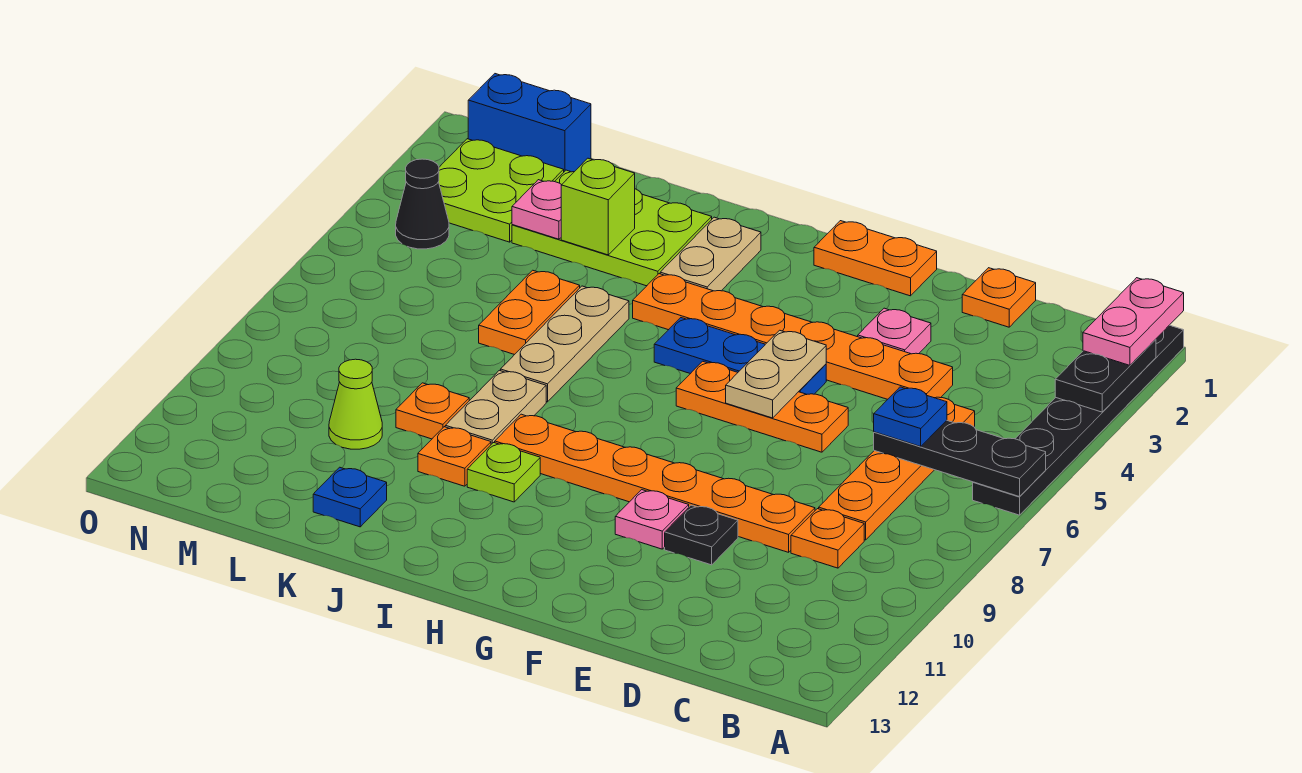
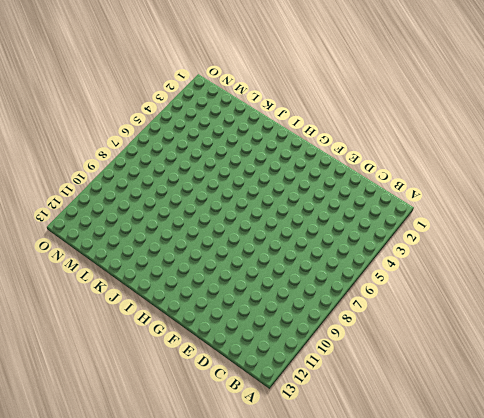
none -> black 1x6 plate [973,325,1184,515]
none -> orange 1x4 plate [819,397,975,540]
none -> orange 1x1 plate [791,509,864,568]
none -> orange 1x1 plate [962,268,1036,327]

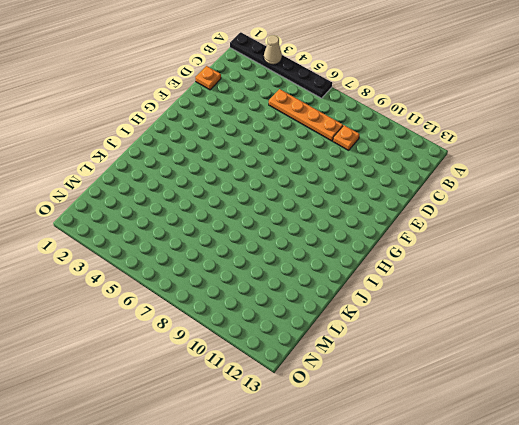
tan 1x1 cone [264,35,282,65] -> black 1x2 plate [1055,339,1156,412]
none -> orange 1x6 plate [633,274,953,399]
none -> orange 1x6 plate [495,414,815,552]
none -> pink 1x1 plate [858,308,931,354]
none -> orange 1x3 plate [676,361,848,452]

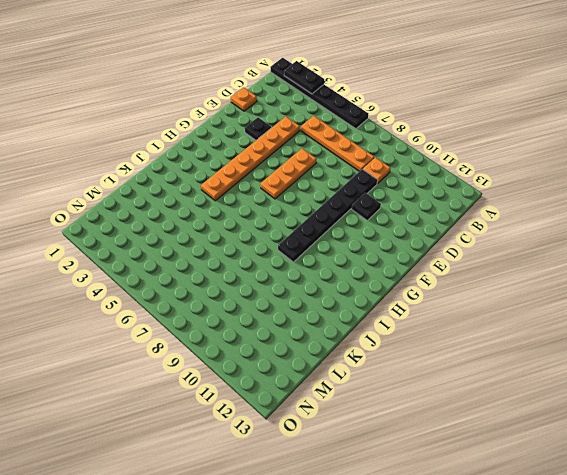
black 1x6 plate [278,169,378,262] -> orange 1x6 plate [495,414,815,552]
black 1x1 plate [245,117,272,140] -> pink 1x1 plate [858,308,931,354]
none -> orange 1x2 plate [814,221,937,296]
none -> blue 1x3 plate [654,318,826,394]
none -> pink 1x1 plate [615,490,689,549]
none -> tan 1x2 plate [660,217,761,291]

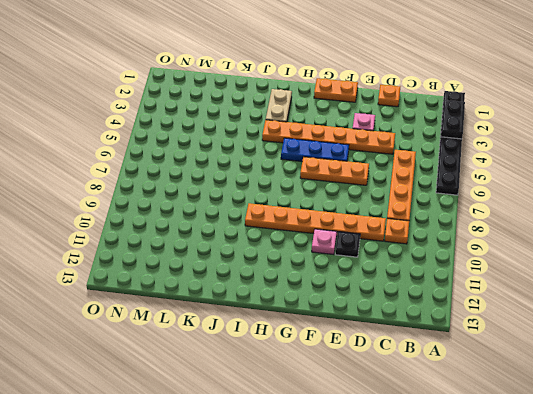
none -> lime 1x1 plate [467,443,540,502]
none -> lime 2x3 plate [512,170,712,286]
none -> tan 1x3 plate [501,286,629,402]
none -> tan 1x2 plate [445,370,546,444]

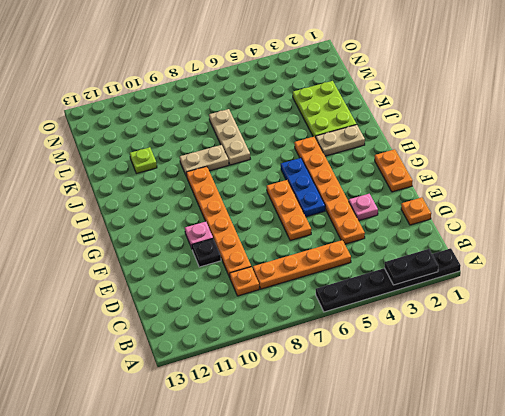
tan 1x3 plate [209,109,250,165] -> tan 1x3 plate turned to [501,286,629,402]
lime 1x1 plate [130,147,157,174] -> lime 1x1 plate moved to [467,443,540,502]
none -> orange 1x1 plate [418,427,491,486]
none -> orange 1x2 plate [479,270,580,355]
none -> orange 1x1 plate [396,383,469,439]
none -> blue 1x1 plate [313,467,387,527]

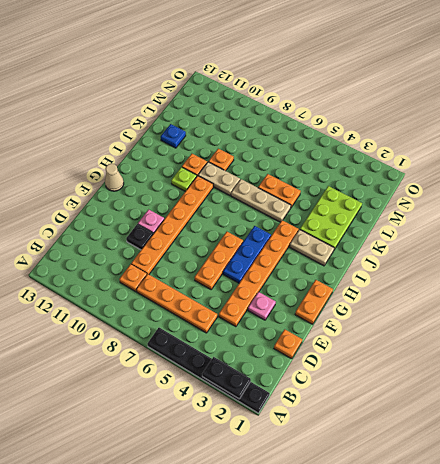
tan 1x1 cone [105,164,124,191] -> none
none -> lime 1x1 cone [329,359,382,449]
none -> blue 1x2 brick [468,74,591,172]
none -> lime 2x2 plate [439,139,564,242]
none -> black 1x1 cone [396,159,449,249]

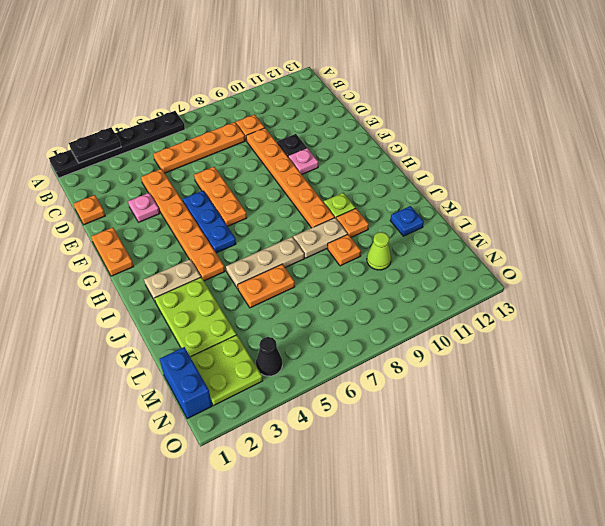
none -> black 1x3 plate [874,420,1046,497]
none -> tan 1x2 plate [726,330,826,418]
none -> lime 1x1 brick [561,158,635,255]
none -> pink 1x1 plate [512,180,561,239]

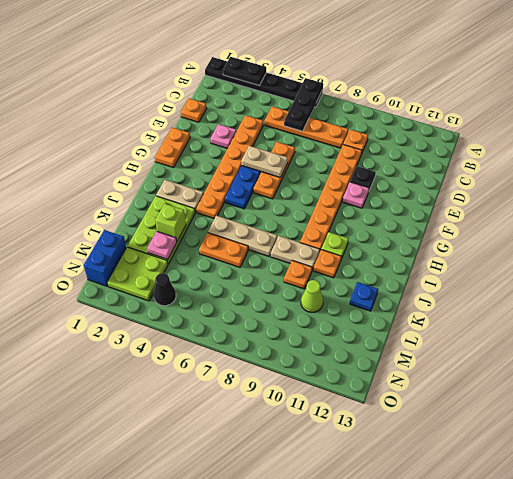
none -> pink 1x2 plate [1083,278,1184,365]
none -> blue 1x1 plate [874,387,947,447]

